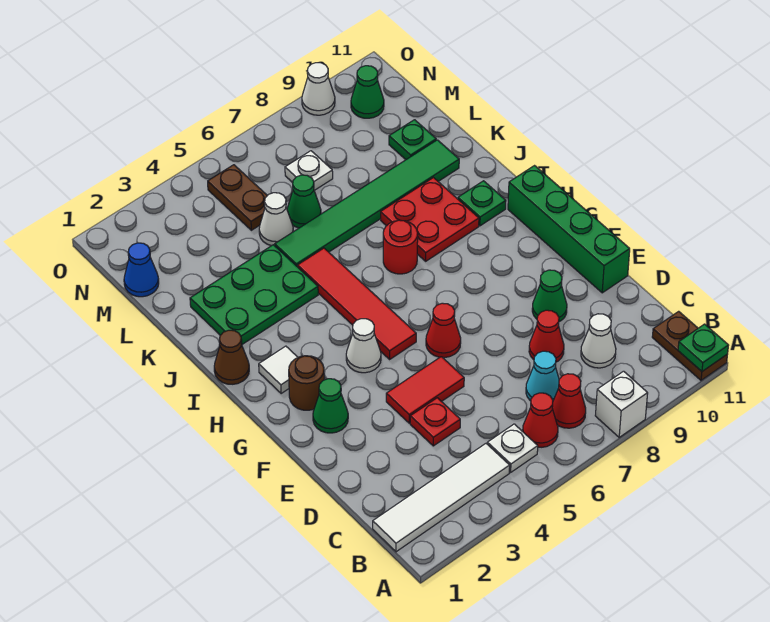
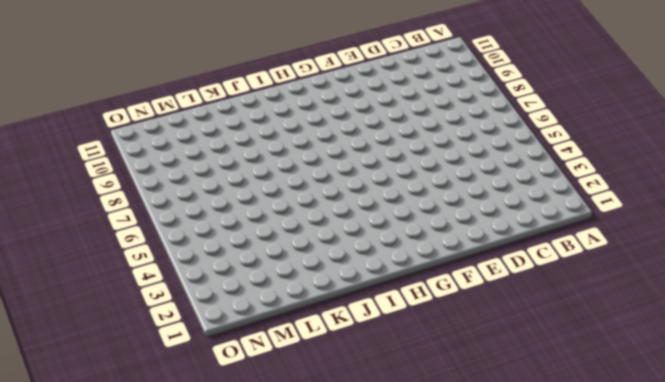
none -> white 1x1 brick [595,371,648,437]
none -> brown 1x2 plate [652,311,727,380]
none -> white 1x4 tile [373,444,510,552]
none -> white 1x1 plate [487,424,538,472]

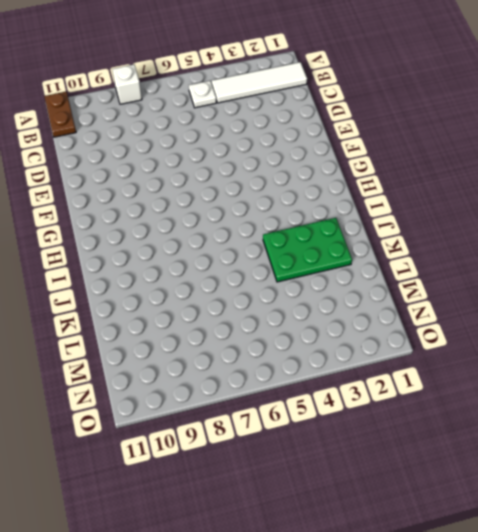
none -> red 1x1 cone [523,393,558,447]
none -> red 1x1 cone [552,374,586,428]
none -> cyan 1x1 cone [526,351,559,401]
none -> white 1x1 cone [581,314,616,368]

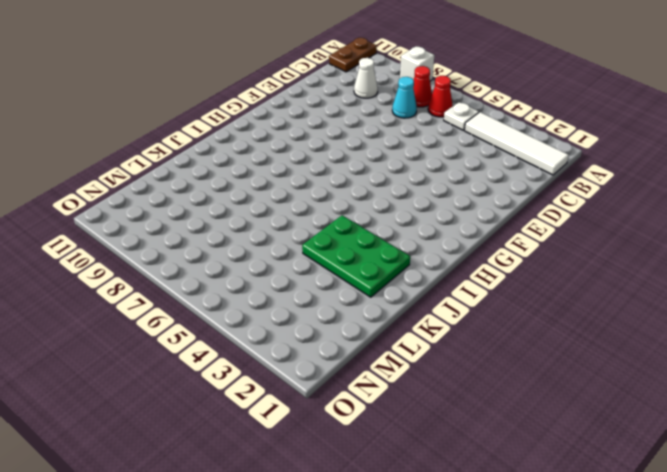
none -> red 1x1 plate [410,398,460,446]
none -> red 1x1 cone [529,310,564,362]
none -> red 1x2 tile [386,357,464,423]
none -> green 1x1 cone [532,270,567,322]

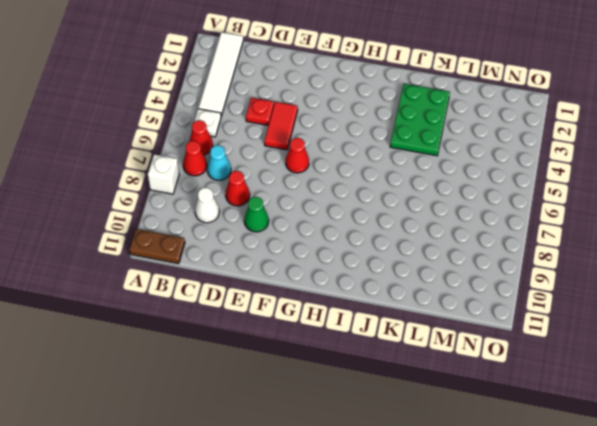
none -> green 1x4 brick [508,166,630,293]
none -> green 1x1 cone [313,379,348,433]
none -> brown 1x1 round brick [289,356,324,410]
none -> white 1x1 cone [346,319,381,373]

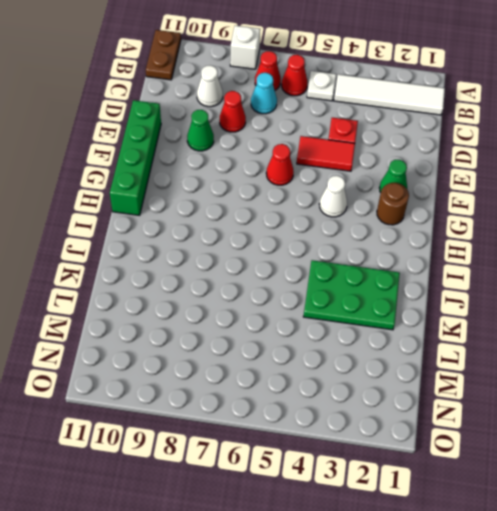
none -> red 1x4 tile [298,248,416,359]
none -> white 1x1 tile [259,346,298,394]
none -> brown 1x1 cone [214,330,249,384]
none -> red 1x1 round brick [383,220,418,274]

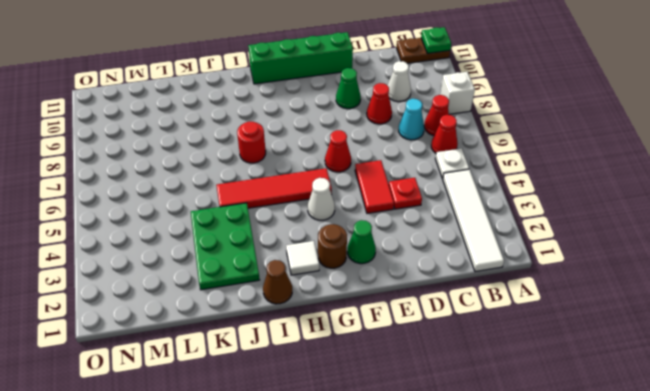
none -> red 2x2 plate [381,178,479,261]
none -> green 1x1 plate [458,181,506,226]
none -> green 1x6 tile [275,140,459,267]
none -> white 1x1 cone [259,193,293,246]

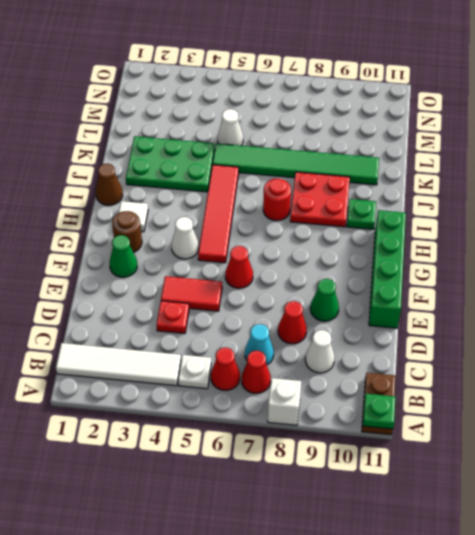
none -> green 1x1 cone [287,175,321,228]
none -> green 1x1 plate [389,120,436,160]
none -> blue 1x1 cone [124,243,159,297]
none -> brown 1x2 plate [208,165,267,230]

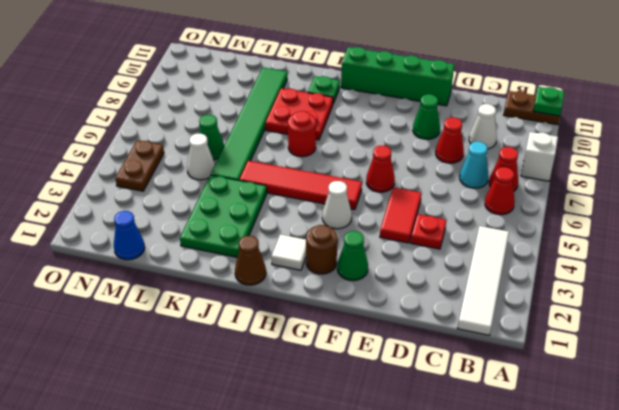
brown 1x2 plate [115,140,164,191] -> brown 1x2 plate turned to [208,165,267,230]
none -> white 1x1 plate [487,424,538,472]
none -> green 1x1 plate [389,120,436,160]
none -> white 1x1 plate [285,151,333,190]
none -> green 1x1 cone [351,66,384,118]

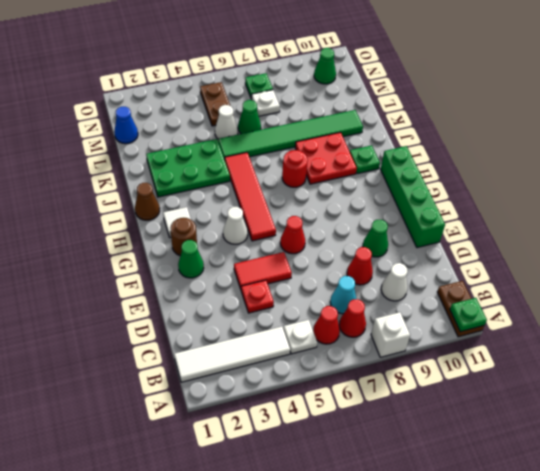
green 1x1 plate [245,73,273,99] -> green 1x1 plate moved to [389,120,436,160]
none -> white 1x1 cone [302,63,335,115]

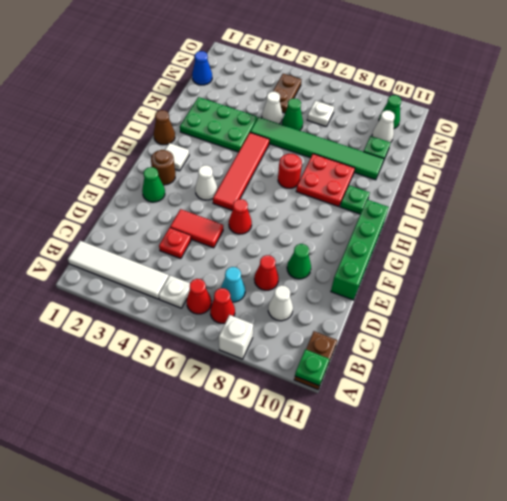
white 1x1 cone [372,110,395,142] -> white 1x1 cone moved to [302,63,335,115]

